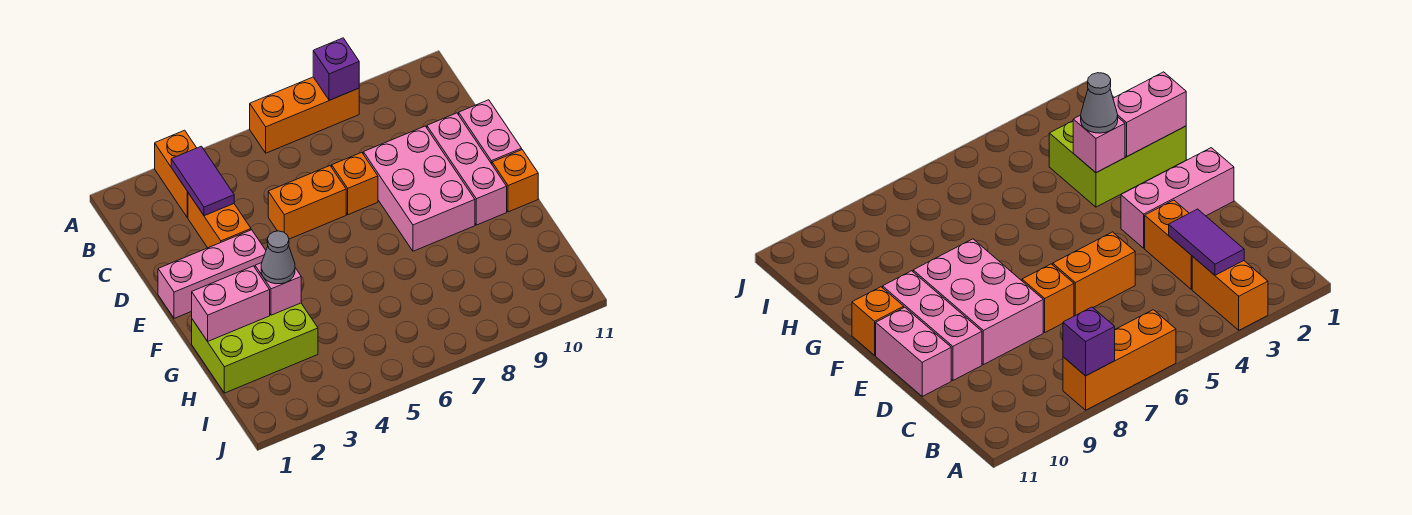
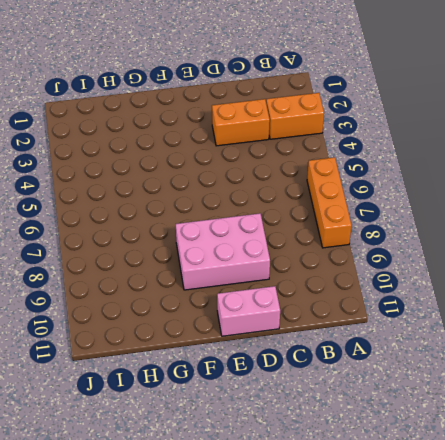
none -> orange 1x2 brick [268,166,346,239]
none -> orange 1x1 brick [332,152,378,215]
none -> pink 1x3 brick [427,113,507,225]

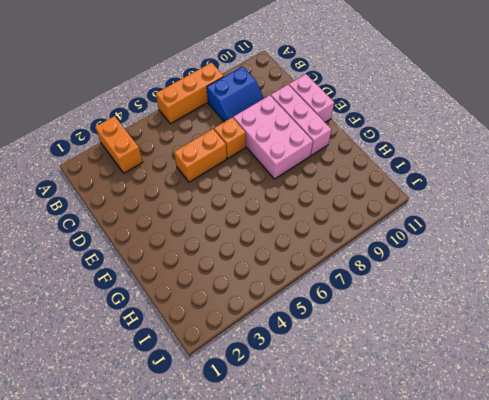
blue 2x2 slope [207,66,264,122] -> none
none -> orange 1x2 brick [188,193,251,248]
none -> pink 1x3 brick [158,230,266,318]
none -> orange 1x1 brick [492,150,538,212]

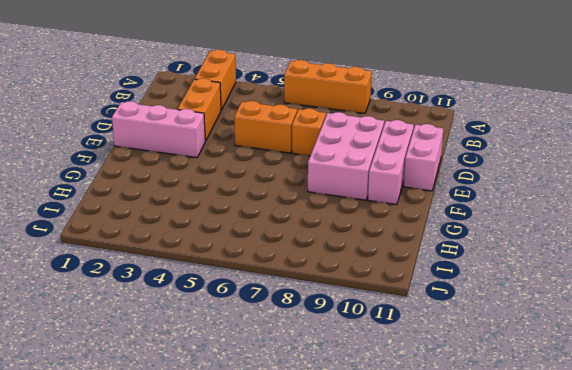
none -> orange 1x1 brick [492,150,538,212]
none -> lime 2x3 brick [192,303,318,393]
none -> purple 1x1 brick [313,38,359,100]

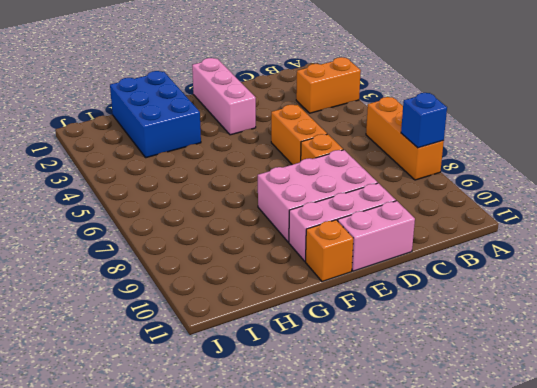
blue 1x1 brick [401,93,447,148] -> purple 1x1 brick [313,38,359,100]
blue 2x3 brick [110,71,201,158] -> lime 2x3 brick [192,303,318,393]
none -> orange 1x2 brick [188,193,251,248]
none -> purple 1x2 tile [171,146,234,216]
none -> pink 1x2 brick [192,266,270,341]

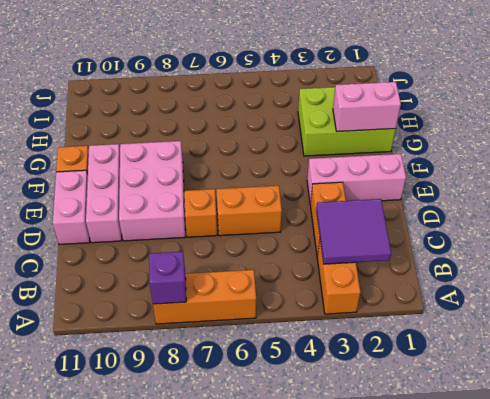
purple 2x2 tile [316,199,391,264] -> purple 1x2 tile [171,146,234,216]
none -> pink 1x1 brick [255,263,301,315]
none -> grey 1x1 cone [261,231,295,284]

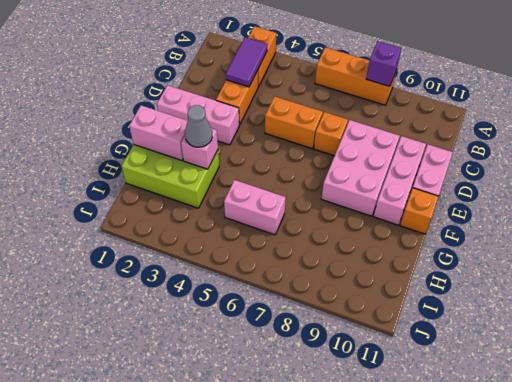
pink 1x2 brick [224,180,286,235] -> none

